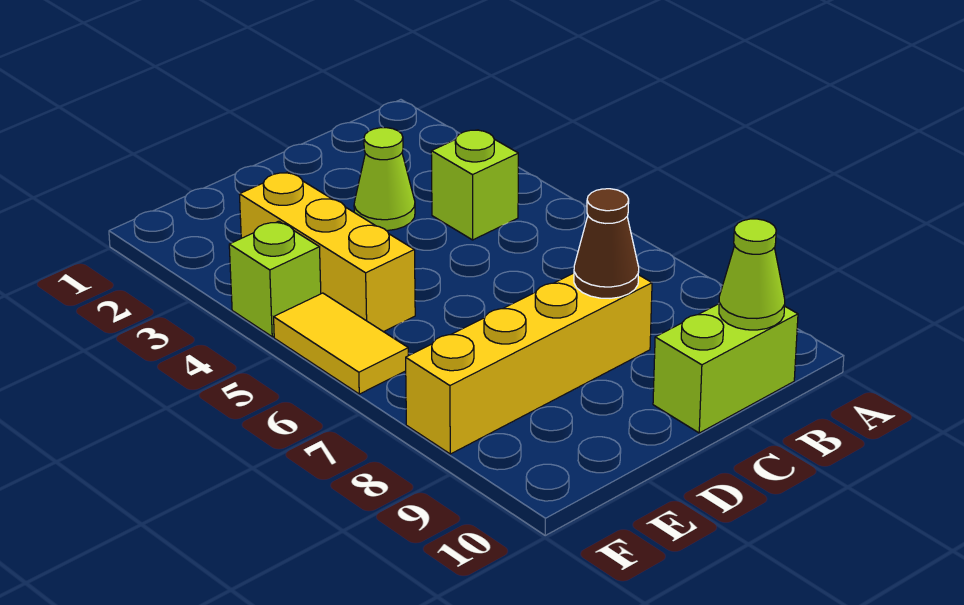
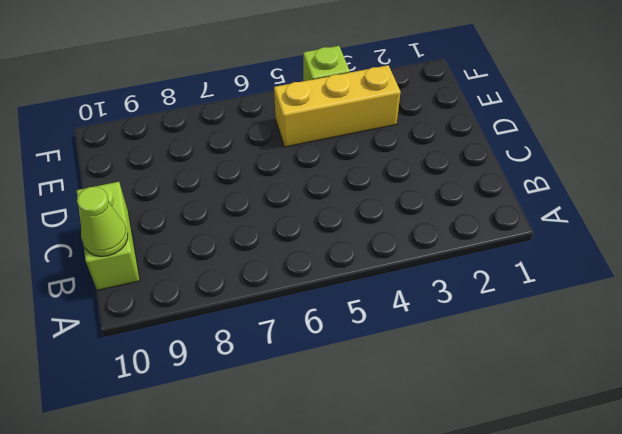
none -> lime 1x1 brick [431,130,518,240]
none -> lime 1x1 cone [354,128,415,231]

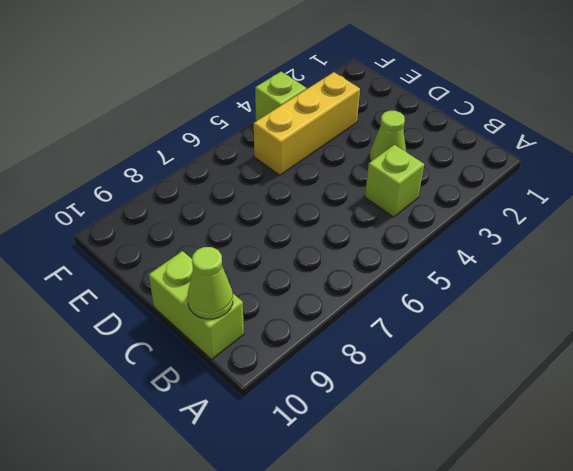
none -> yellow 1x4 brick [406,273,652,454]
none -> yellow 1x2 tile [274,293,408,394]

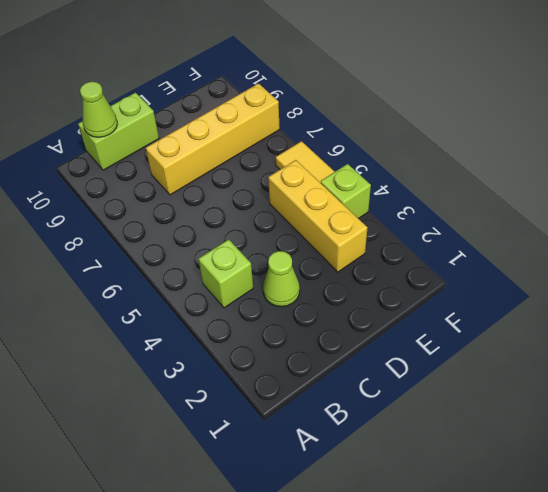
none -> brown 1x1 cone [574,189,639,298]

